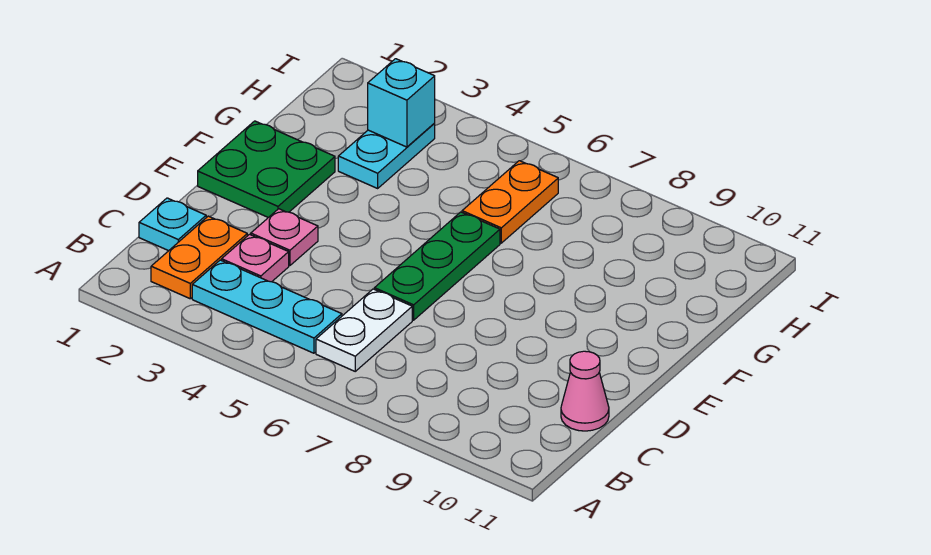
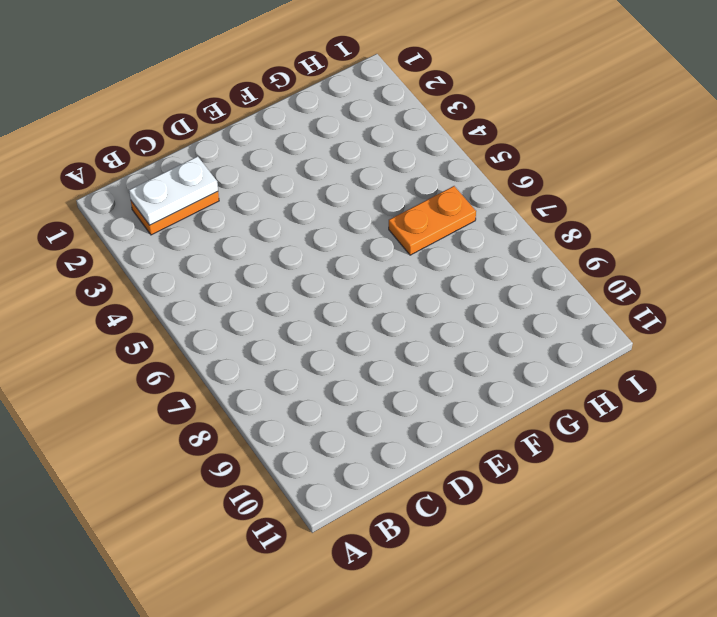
white 1x2 plate [129,156,218,225] -> white 1x2 plate moved to [316,289,412,371]
none -> cyan 1x3 plate [192,260,342,353]
none -> cyan 1x1 plate [139,198,206,251]
none -> pink 1x1 plate [222,234,289,282]

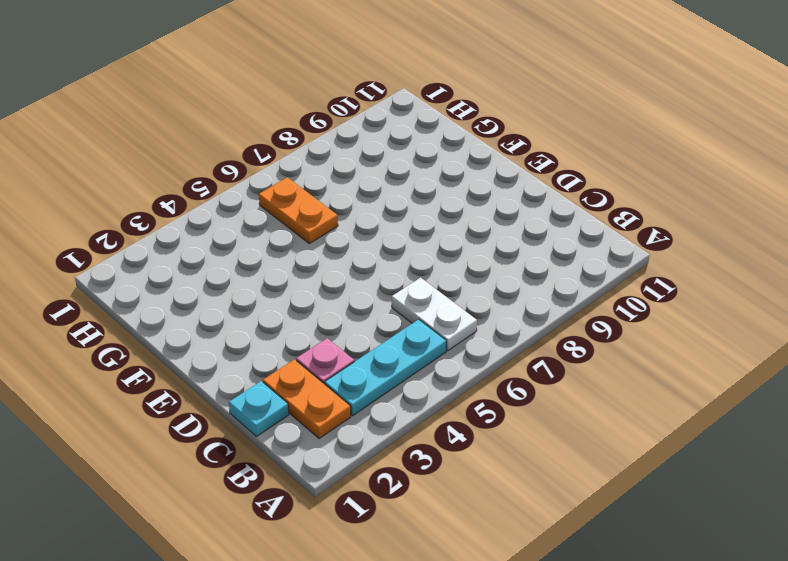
none -> pink 1x1 cone [561,351,609,431]
none -> pink 1x1 plate [251,209,318,265]
none -> green 1x3 plate [374,212,500,320]

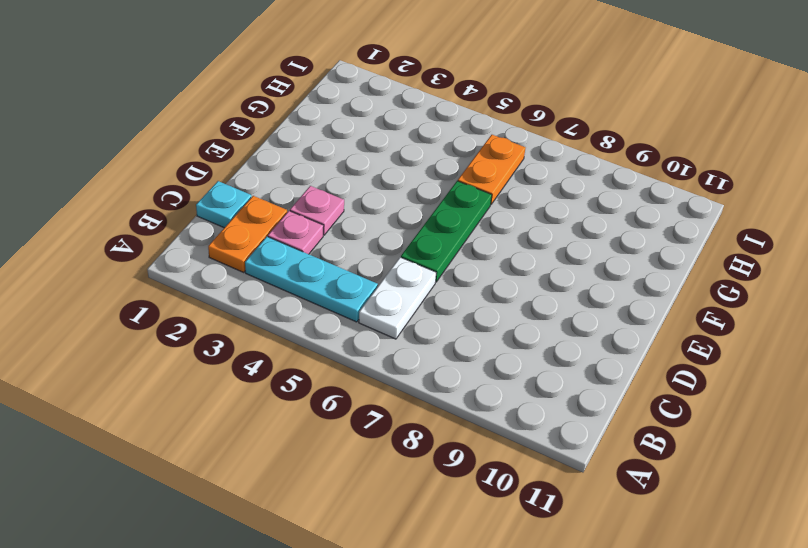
none -> pink 1x1 cone [561,351,609,431]
none -> green 2x2 plate [198,121,335,218]
none -> cyan 1x2 plate [338,123,435,188]

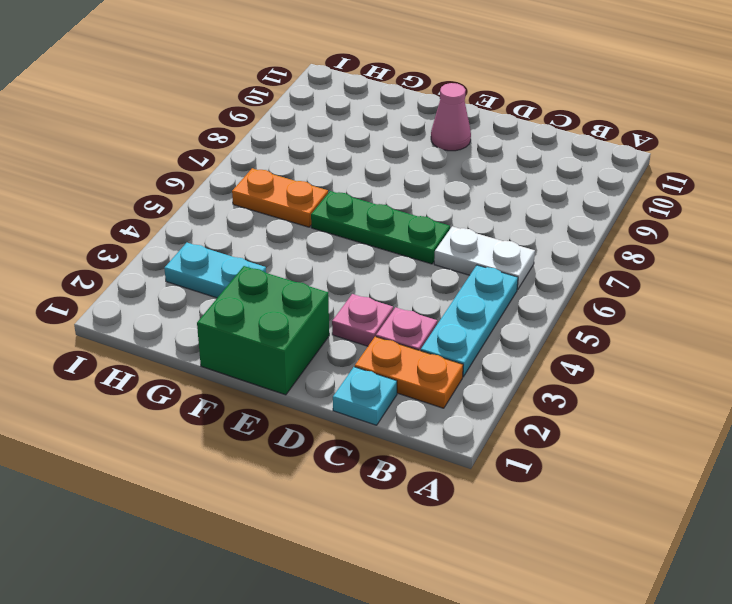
green 2x2 brick [197,266,329,395] -> green 2x2 plate [198,121,335,218]
pink 1x1 cone [431,83,471,151] -> pink 1x1 cone moved to [561,351,609,431]
none -> cyan 1x1 brick [368,59,435,147]

